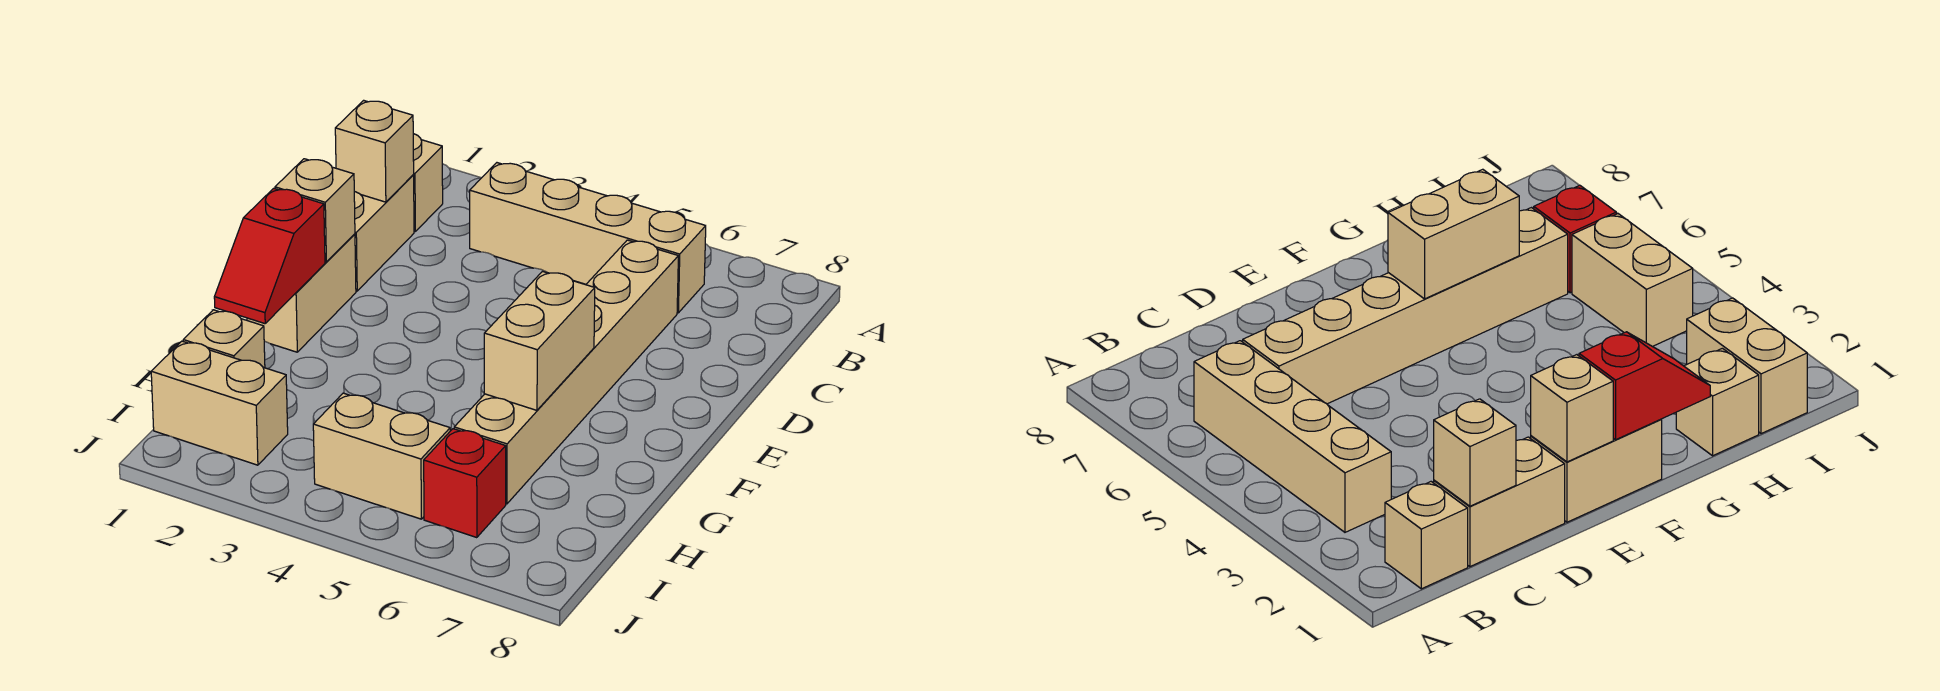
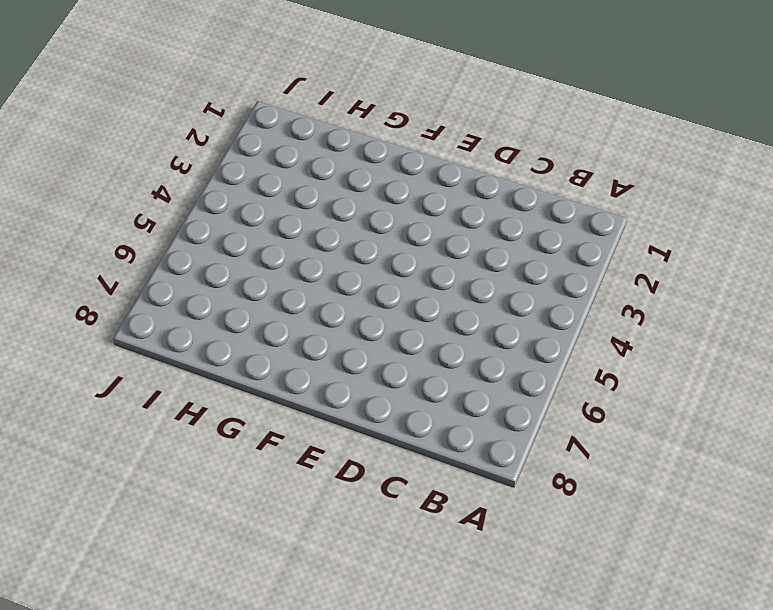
none -> tan 1x1 brick [413,134,443,231]
none -> tan 1x4 brick [470,163,706,313]
none -> tan 1x2 brick [354,175,414,291]

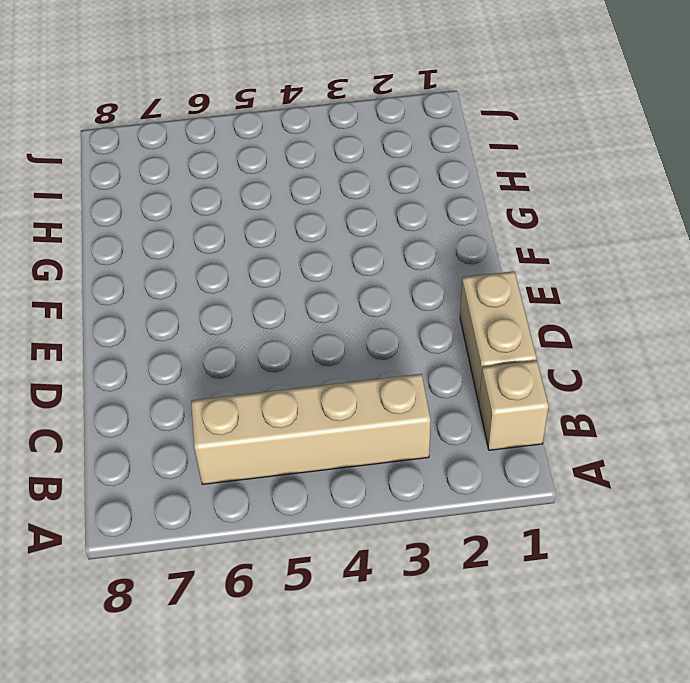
none -> tan 1x6 brick [454,240,678,504]
none -> tan 1x2 brick [247,234,356,352]
none -> tan 1x1 brick [183,310,265,368]

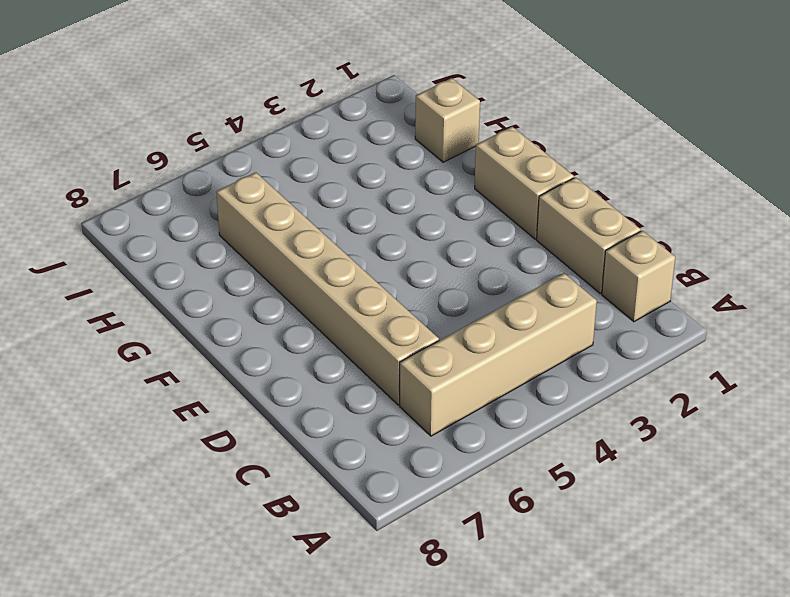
none -> tan 1x2 brick [151,341,288,465]
none -> tan 1x2 brick [313,393,450,519]
none -> red 1x1 brick [424,429,506,538]

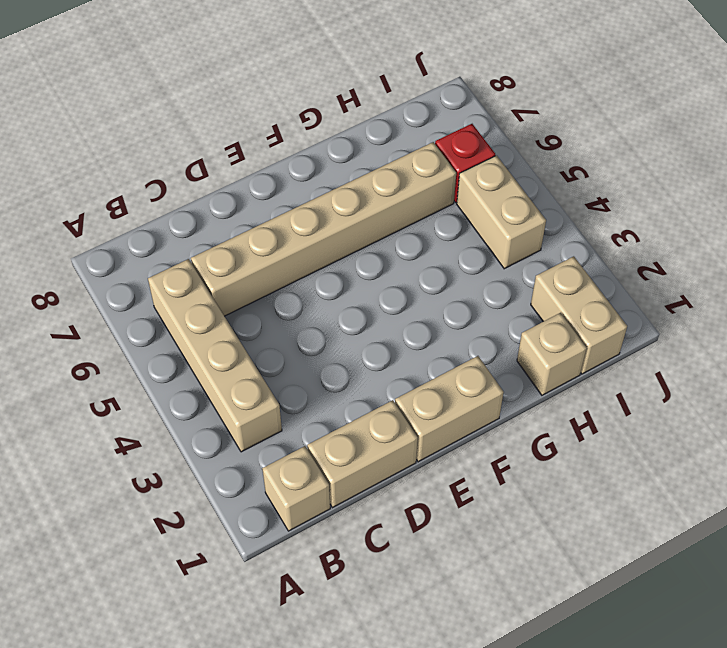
none -> tan 1x1 brick [335,100,414,202]
none -> tan 1x1 brick [275,159,355,262]
none -> red 1x2 slope [214,188,325,324]

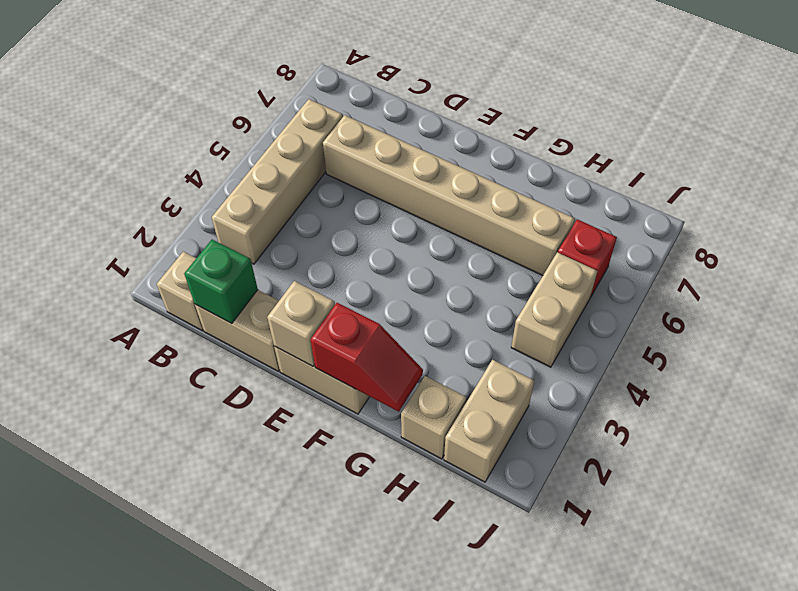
green 1x1 brick [184,240,258,323] -> tan 1x1 brick [335,100,414,202]
none -> tan 1x2 brick [484,271,595,410]

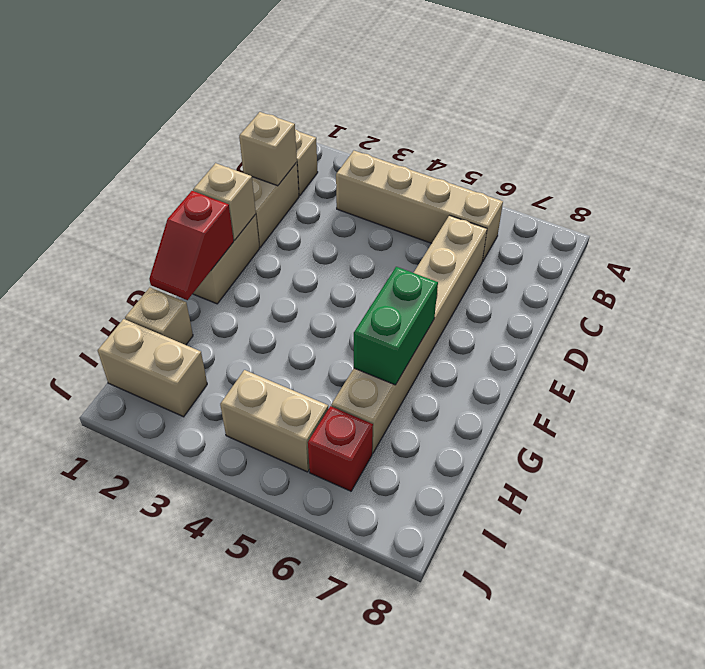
green 1x2 brick [354,267,438,385] -> tan 1x2 brick [484,271,595,410]

